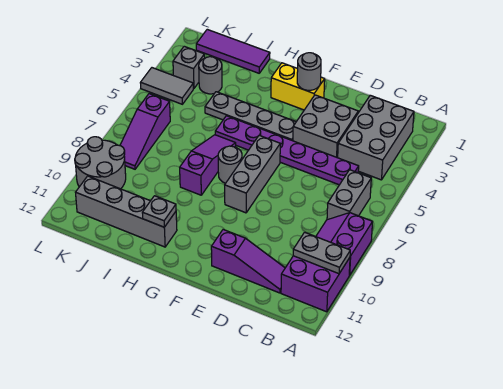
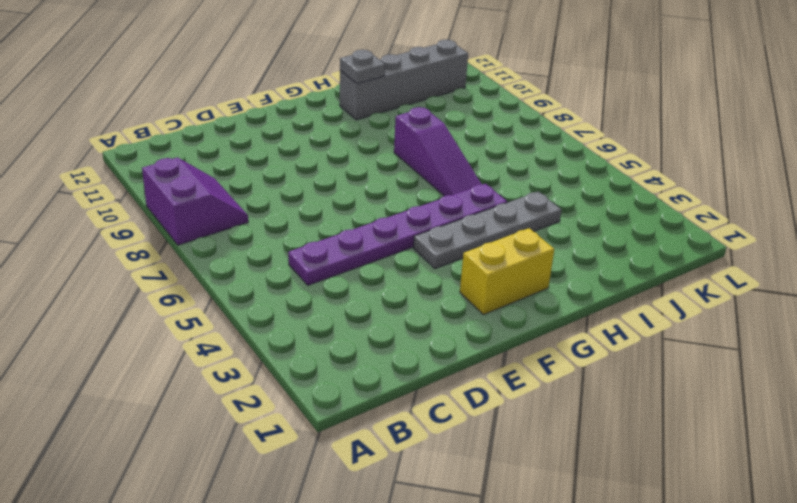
none -> purple 2x2 brick [281,256,350,312]
none -> grey 2x3 brick [338,95,414,180]
none -> grey 1x2 brick [327,170,371,220]

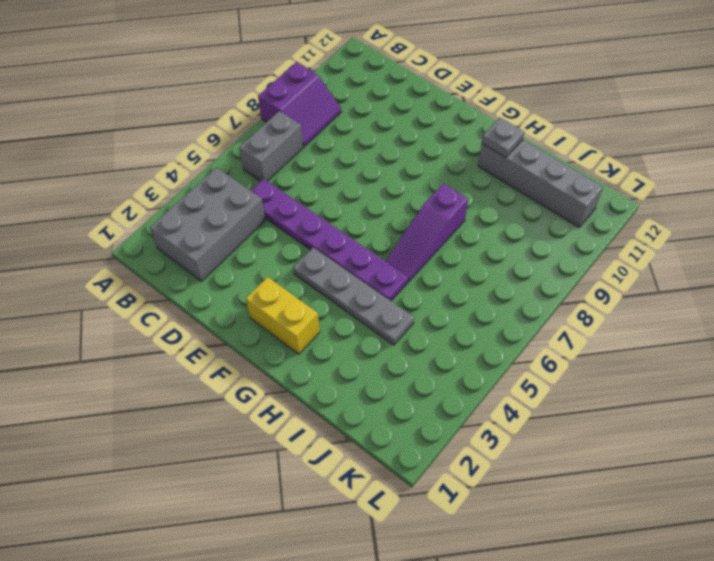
none -> purple 2x2 brick [281,256,350,312]
none -> purple 1x3 slope [211,230,285,293]
none -> grey 2x2 brick [293,95,358,158]

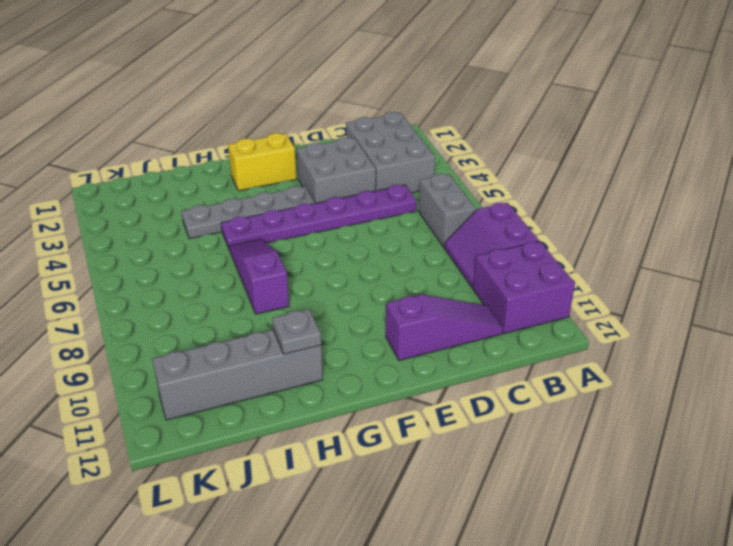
none -> grey 1x3 brick [225,135,280,213]
none -> grey 1x1 round brick [218,146,242,183]
none -> purple 1x3 tile [196,29,270,73]

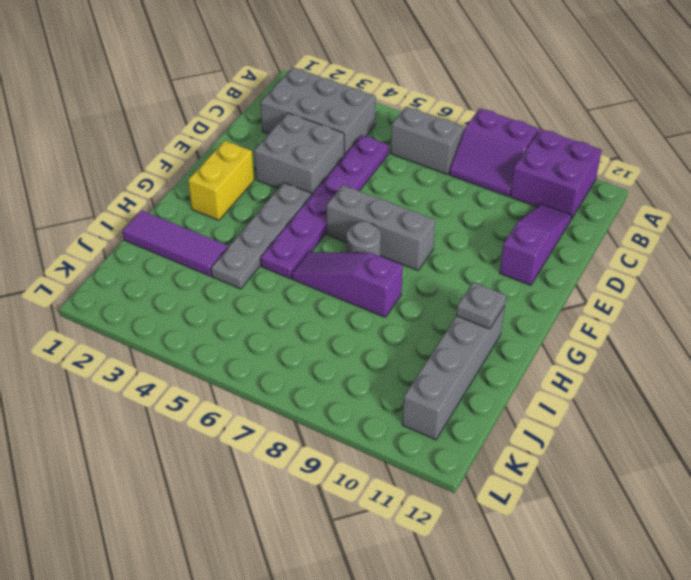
purple 1x3 tile [123,211,228,276] -> purple 1x3 tile turned to [196,29,270,73]
none -> grey 1x1 round brick [199,57,222,94]
none -> grey 1x1 brick [173,46,205,89]
none -> grey 1x2 tile [140,68,193,104]

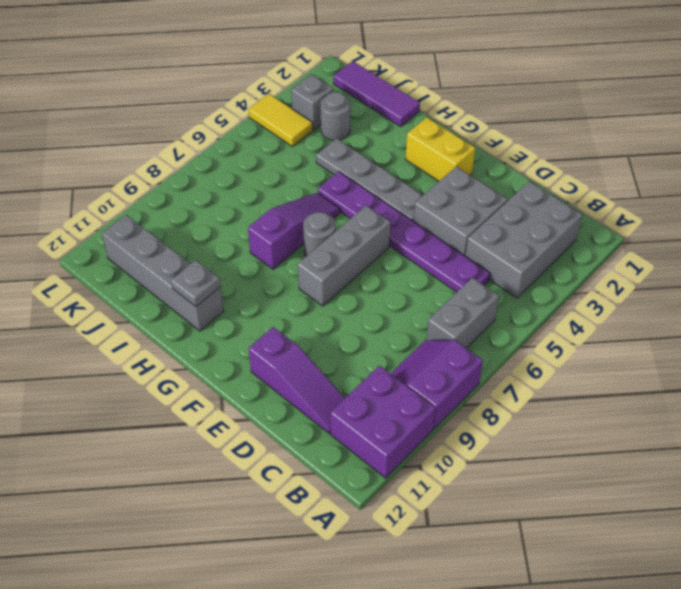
yellow 1x2 tile [248,94,313,147] -> grey 1x2 tile [140,68,193,104]
none -> purple 1x3 slope [120,94,170,169]
none -> grey 2x2 round brick [75,137,126,189]
none -> grey 1x2 plate [293,232,350,274]

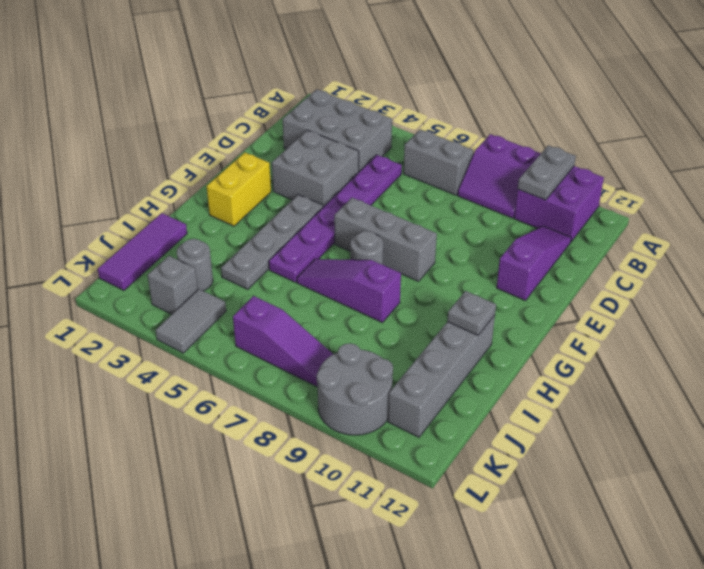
none -> grey 1x1 round brick [297,53,321,90]

